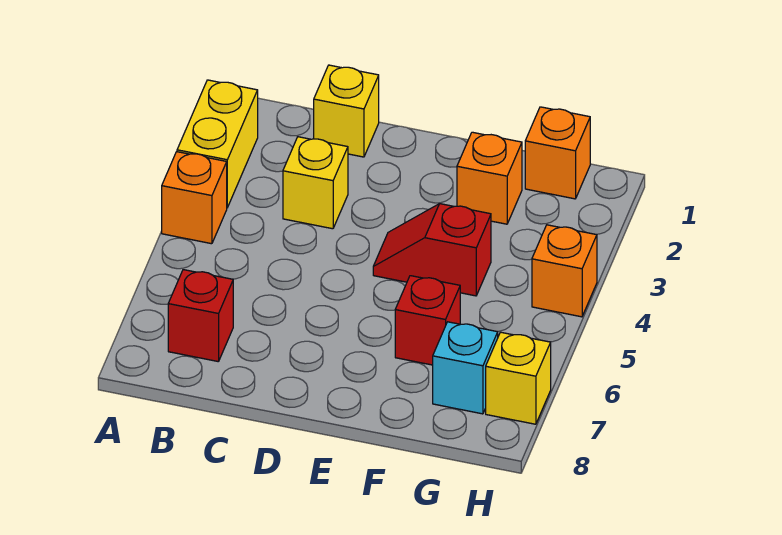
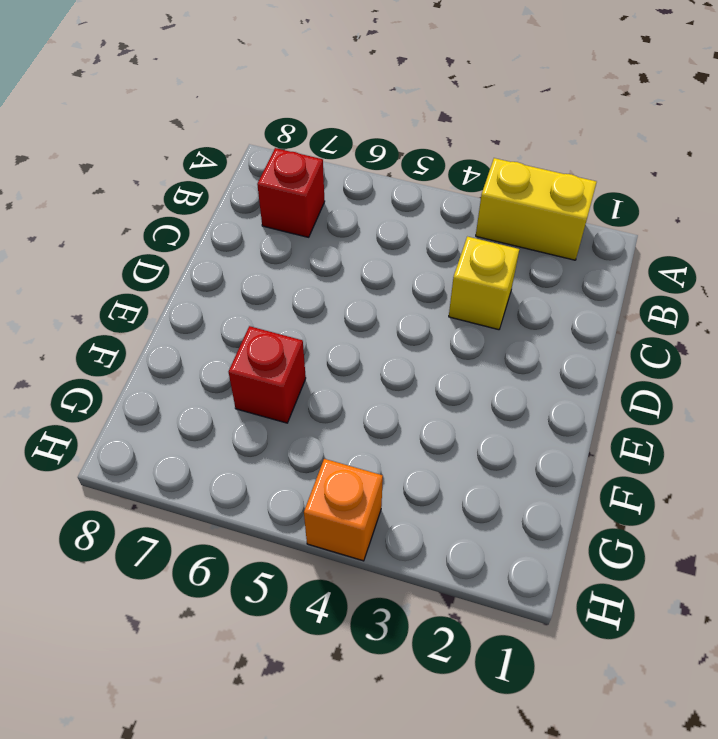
none -> orange 1x1 brick [162,152,227,244]
none -> yellow 1x1 brick [314,65,379,157]
none -> red 1x2 slope [373,204,491,296]

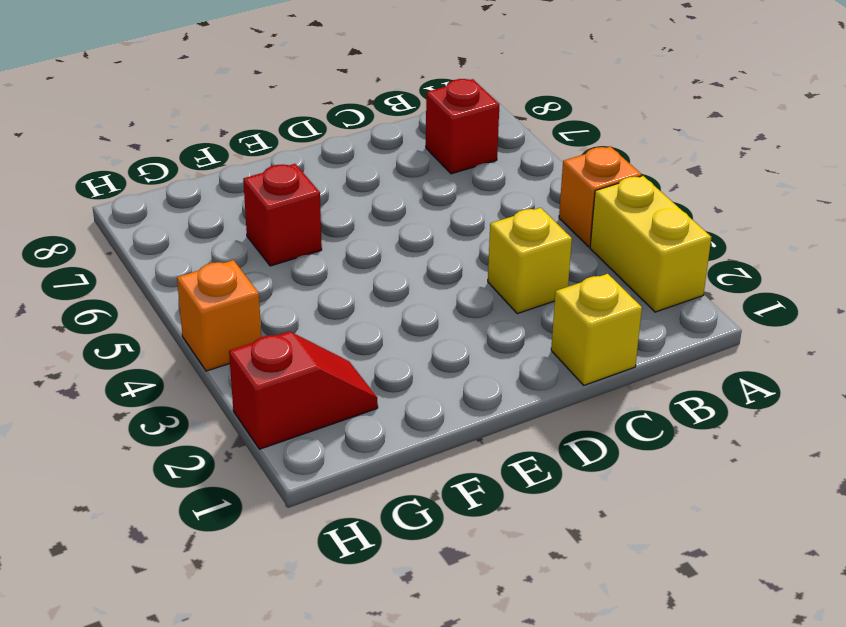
red 1x2 slope [229,331,378,449] -> red 1x2 slope moved to [373,204,491,296]
none -> orange 1x1 brick [457,132,522,224]
none -> orange 1x1 brick [525,107,590,199]
none -> cyan 1x1 brick [433,322,498,414]

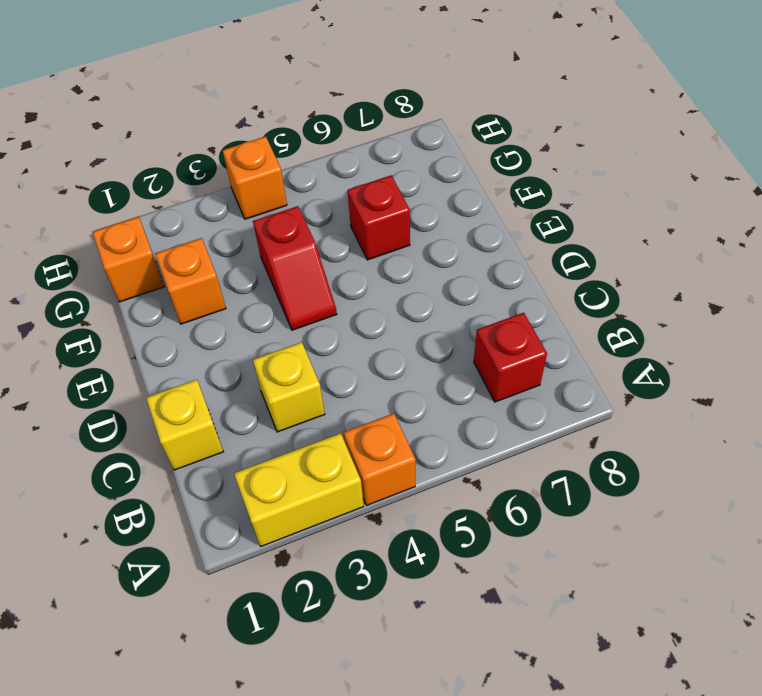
none -> cyan 1x1 brick [433,322,498,414]
none -> yellow 1x1 brick [486,332,551,424]

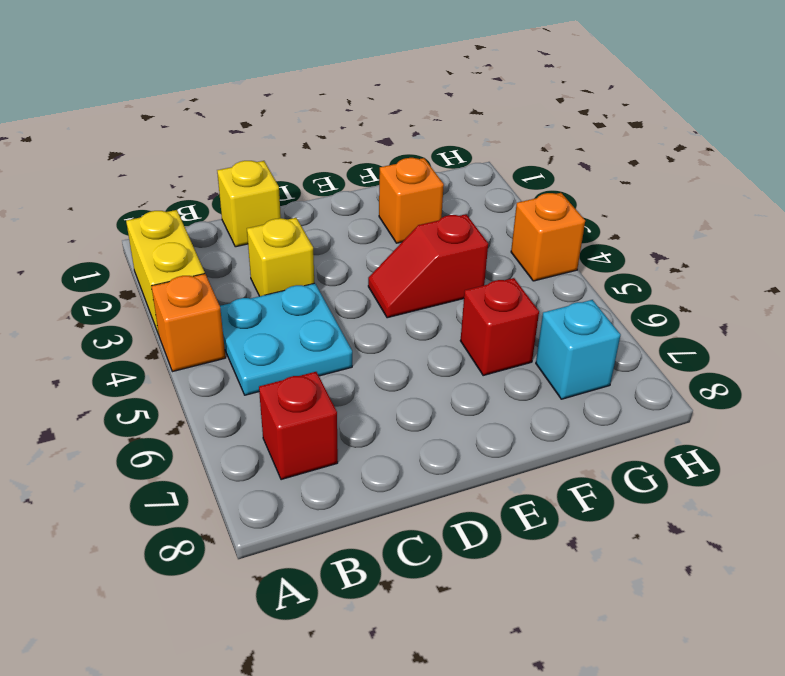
cyan 2x2 plate [220,283,352,395] -> none
none -> orange 1x1 brick [525,107,590,199]
none -> yellow 1x1 brick [486,332,551,424]

